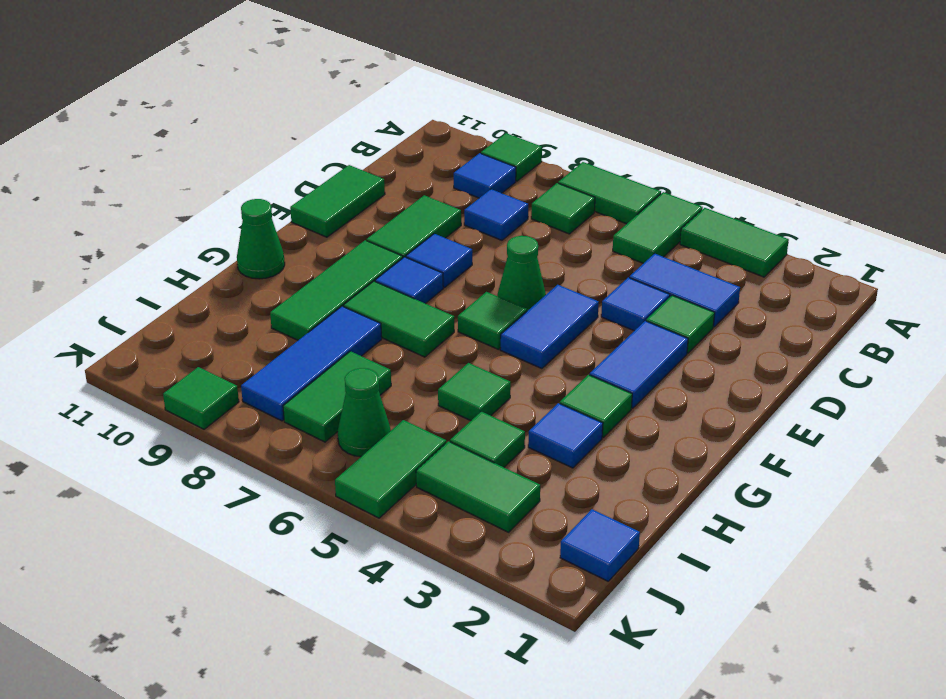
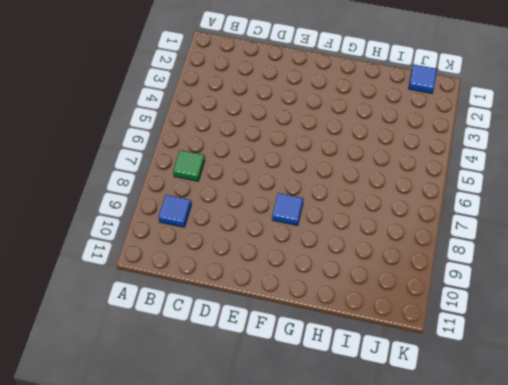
none -> green 1x2 tile [680,208,789,277]
none -> green 1x2 tile [613,192,703,263]
none -> green 1x2 tile [558,162,661,224]
none -> green 1x1 tile [481,133,542,181]

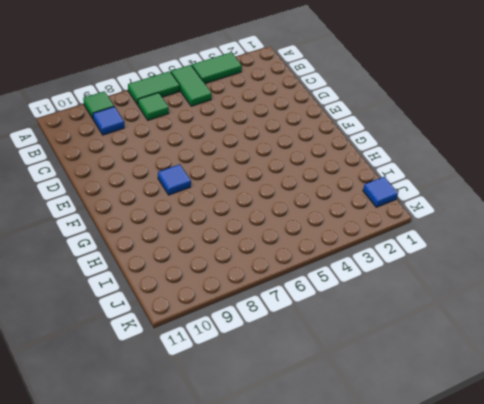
none -> blue 1x2 tile [629,254,740,327]
none -> blue 1x1 tile [464,189,528,240]
none -> green 1x1 tile [646,295,715,353]
none -> blue 1x1 tile [601,278,670,331]

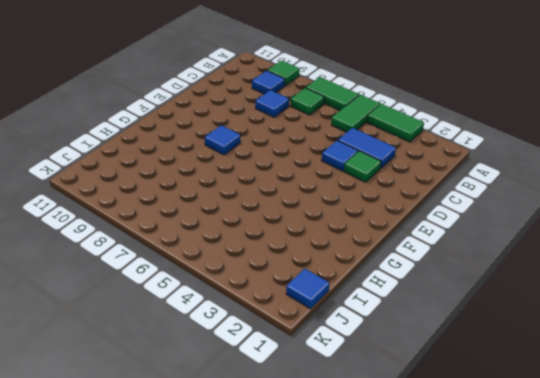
none -> green 1x2 tile [367,195,461,258]
none -> green 1x2 tile [290,165,385,237]
none -> blue 1x2 tile [590,321,688,408]
none -> blue 1x2 tile [500,285,599,369]

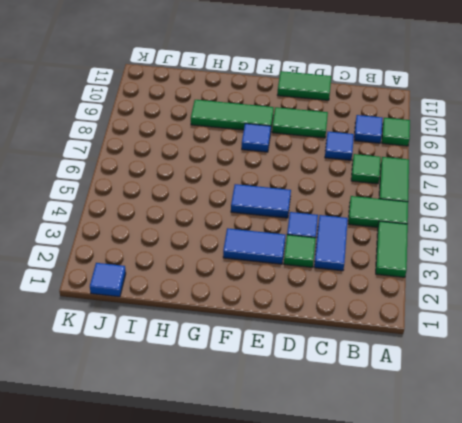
none -> green 1x1 cone [497,236,546,311]
none -> blue 1x1 tile [406,234,472,288]
none -> green 1x1 tile [458,292,527,349]
none -> green 1x1 tile [560,375,632,437]

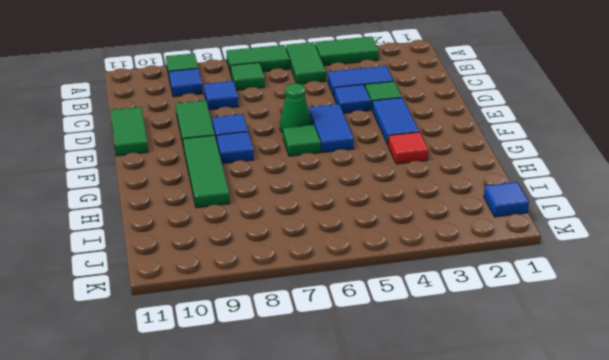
red 1x1 tile [388,132,428,164] -> green 1x1 tile [560,375,632,437]
none -> green 1x2 tile [343,281,454,357]
none -> green 1x1 cone [237,199,285,279]
none -> blue 1x1 tile [528,403,603,468]
none -> green 1x1 tile [438,363,511,421]

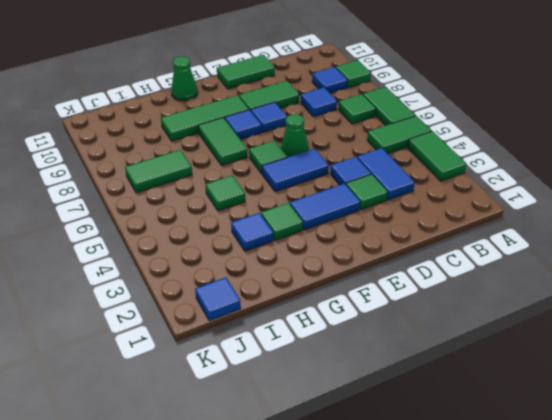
none -> blue 1x3 tile [241,306,382,421]
none -> green 1x1 tile [450,411,525,467]
none -> green 1x2 tile [416,441,540,532]
none -> green 1x2 tile [335,420,446,518]

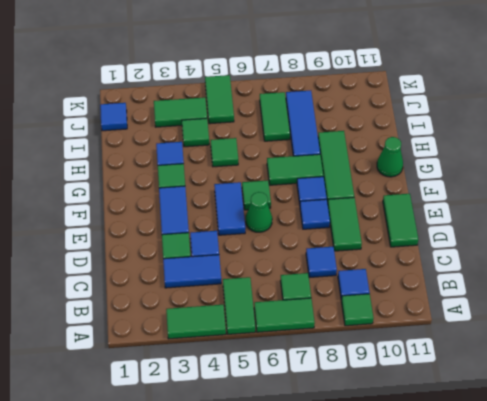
none -> green 1x1 cone [338,368,391,457]
none -> green 1x1 tile [163,367,239,429]

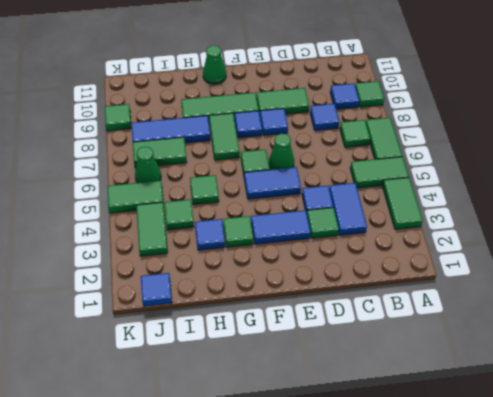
none -> green 1x2 tile [290,165,385,237]

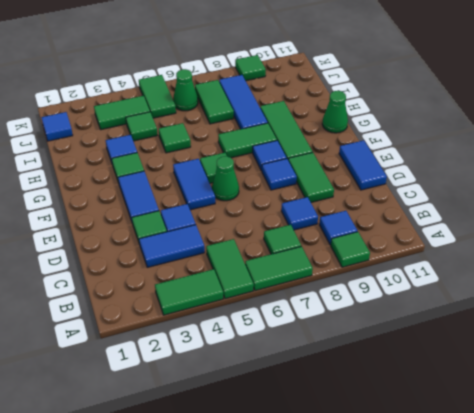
blue 1x2 tile [339,140,387,190] -> green 1x2 tile [290,165,385,237]

